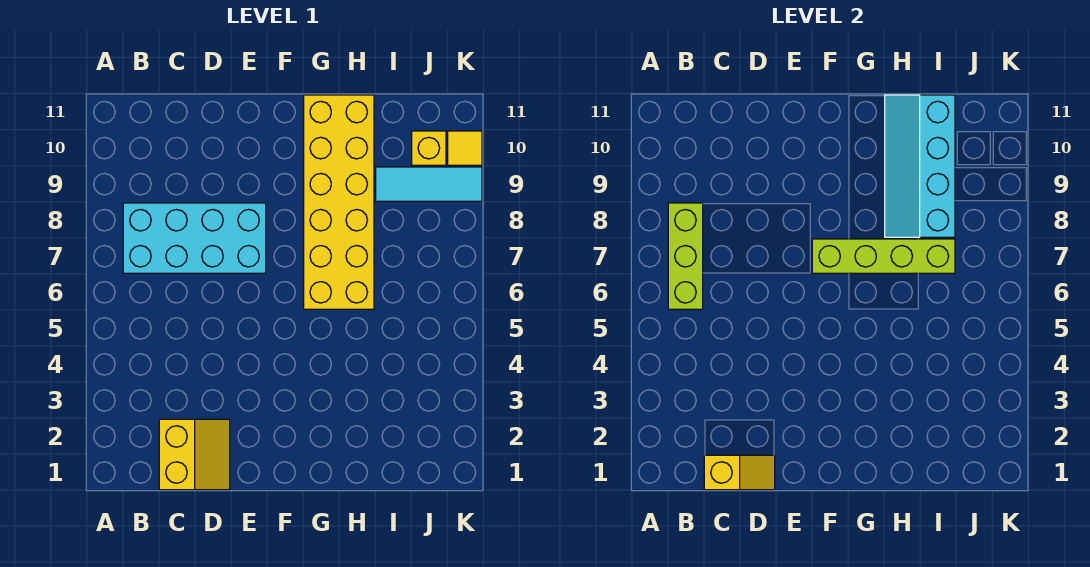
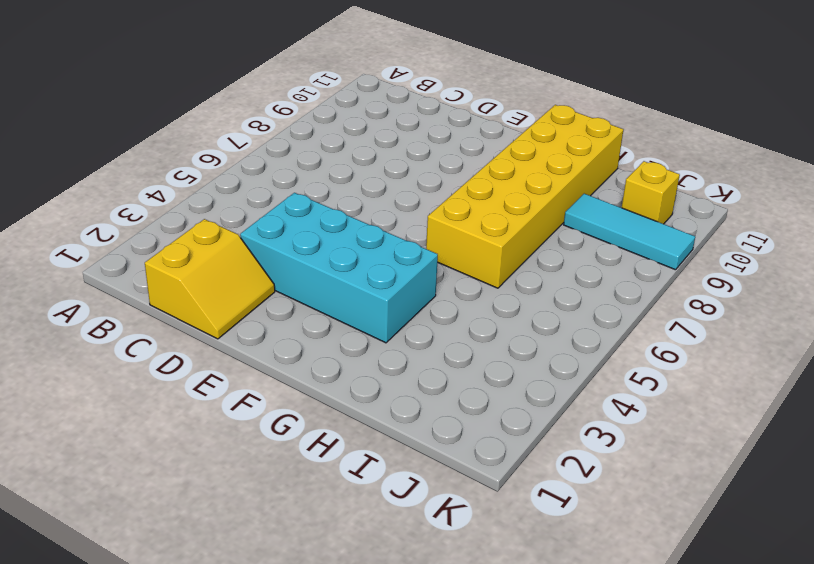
cyan 2x4 brick [240,193,438,343] -> cyan 2x4 brick moved to [123,203,266,273]
none -> yellow 1x1 tile [448,131,482,165]
none -> lime 1x3 brick [668,203,703,309]

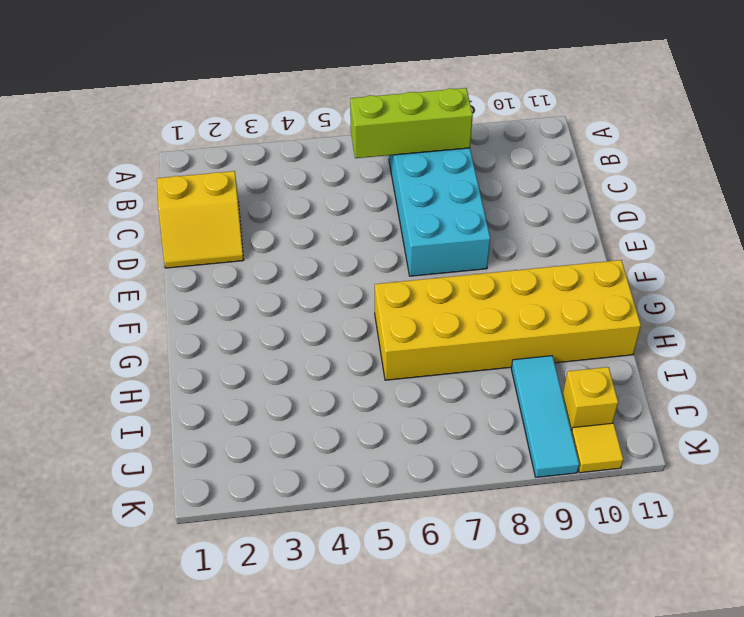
none -> yellow 1x2 slope [704,455,775,490]
none -> lime 1x4 brick [812,239,955,273]

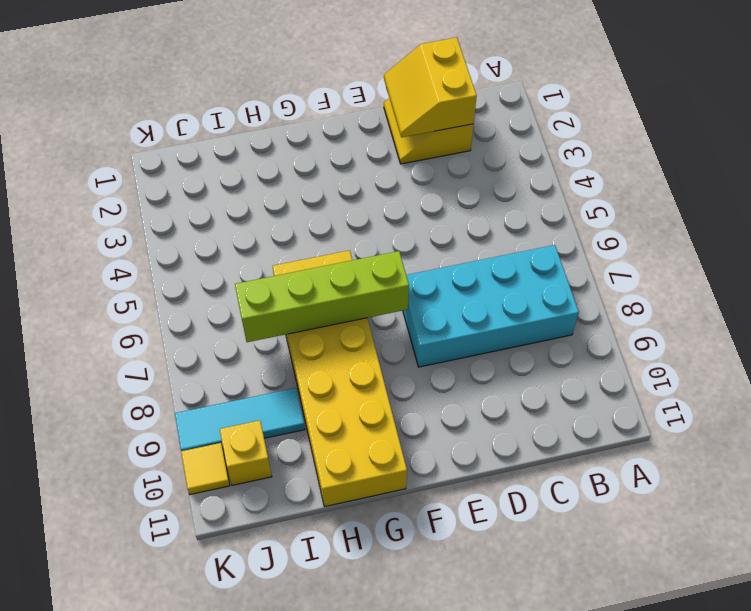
yellow 2x2 slope [384,38,477,137] -> yellow 1x2 slope [704,455,775,490]
none -> lime 1x3 brick [668,203,703,309]
none -> cyan 2x4 slope [885,95,955,237]

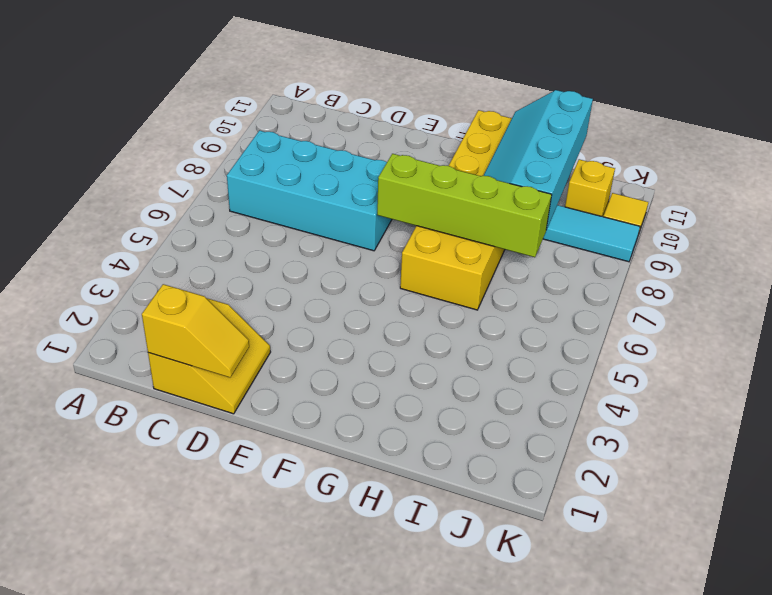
none -> lime 1x3 brick [668,203,703,309]

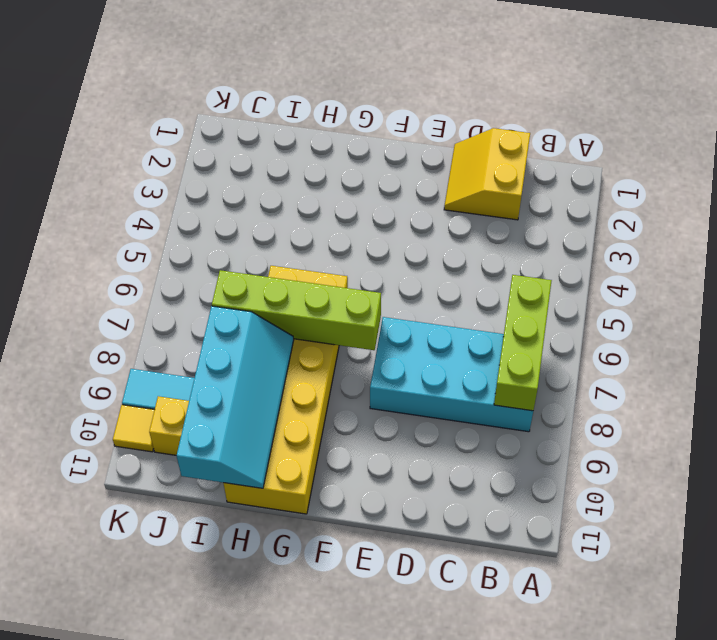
none -> yellow 1x2 slope [704,455,775,490]

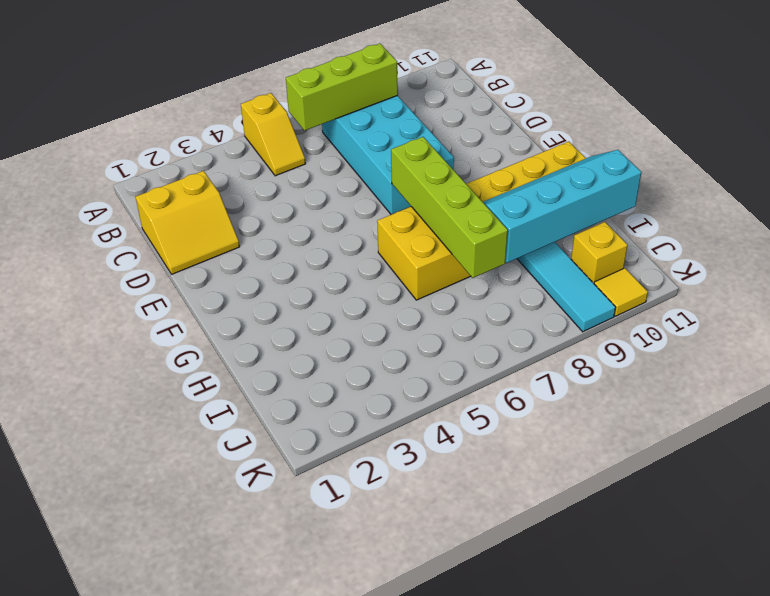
yellow 1x2 slope [241,93,305,176] -> yellow 1x2 slope moved to [704,455,775,490]

